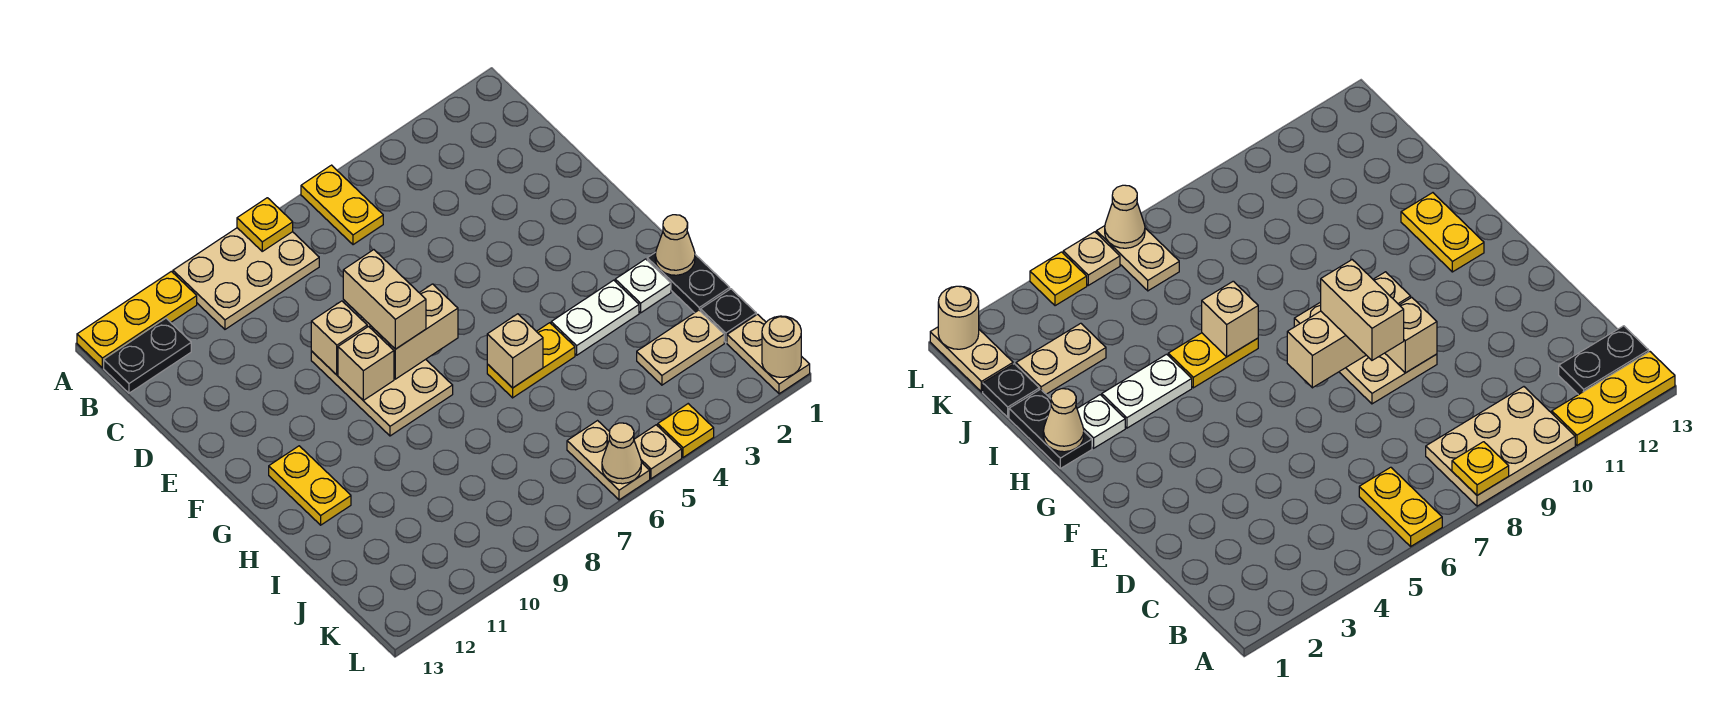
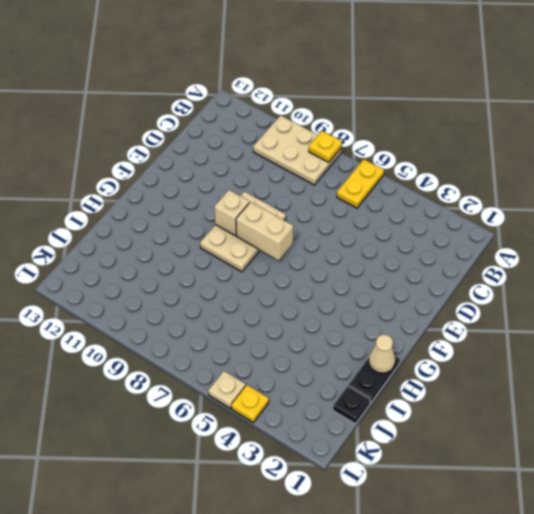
none -> yellow 1x3 plate [77,271,197,368]
none -> black 1x2 plate [104,318,191,393]
none -> yellow 1x2 plate [269,446,351,525]

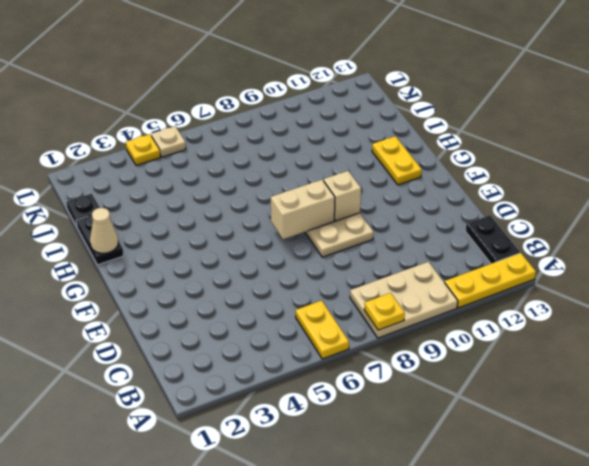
black 1x2 plate [466,215,520,264] -> black 1x2 plate turned to [104,318,191,393]
none -> white 1x1 plate [615,259,671,313]
none -> white 1x2 plate [551,280,639,355]
none -> yellow 1x2 plate [487,323,575,398]

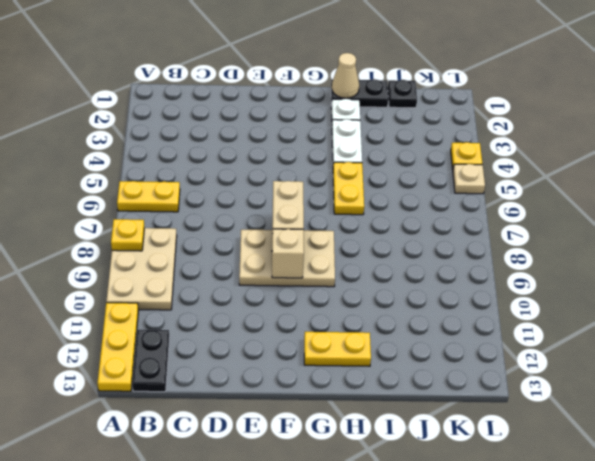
none -> tan 1x2 plate [637,310,724,385]
none -> tan 1x2 plate [727,314,810,394]
none -> tan 1x2 plate [567,421,650,500]

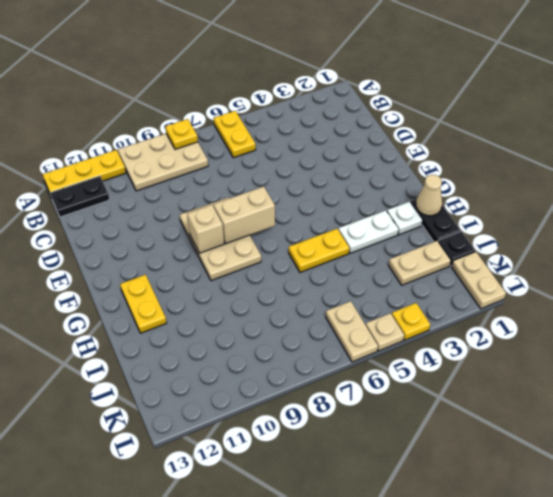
none -> tan 1x1 brick [311,301,367,375]
none -> tan 1x1 brick [487,314,543,388]
none -> tan 1x1 round brick [762,316,801,377]

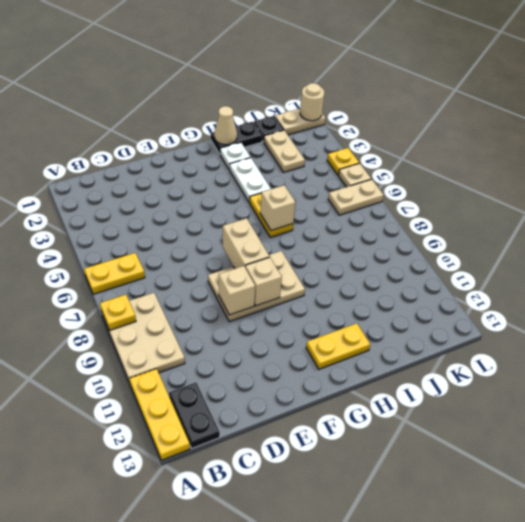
none -> tan 1x1 cone [602,423,641,484]
none -> tan 1x2 brick [343,250,426,349]

